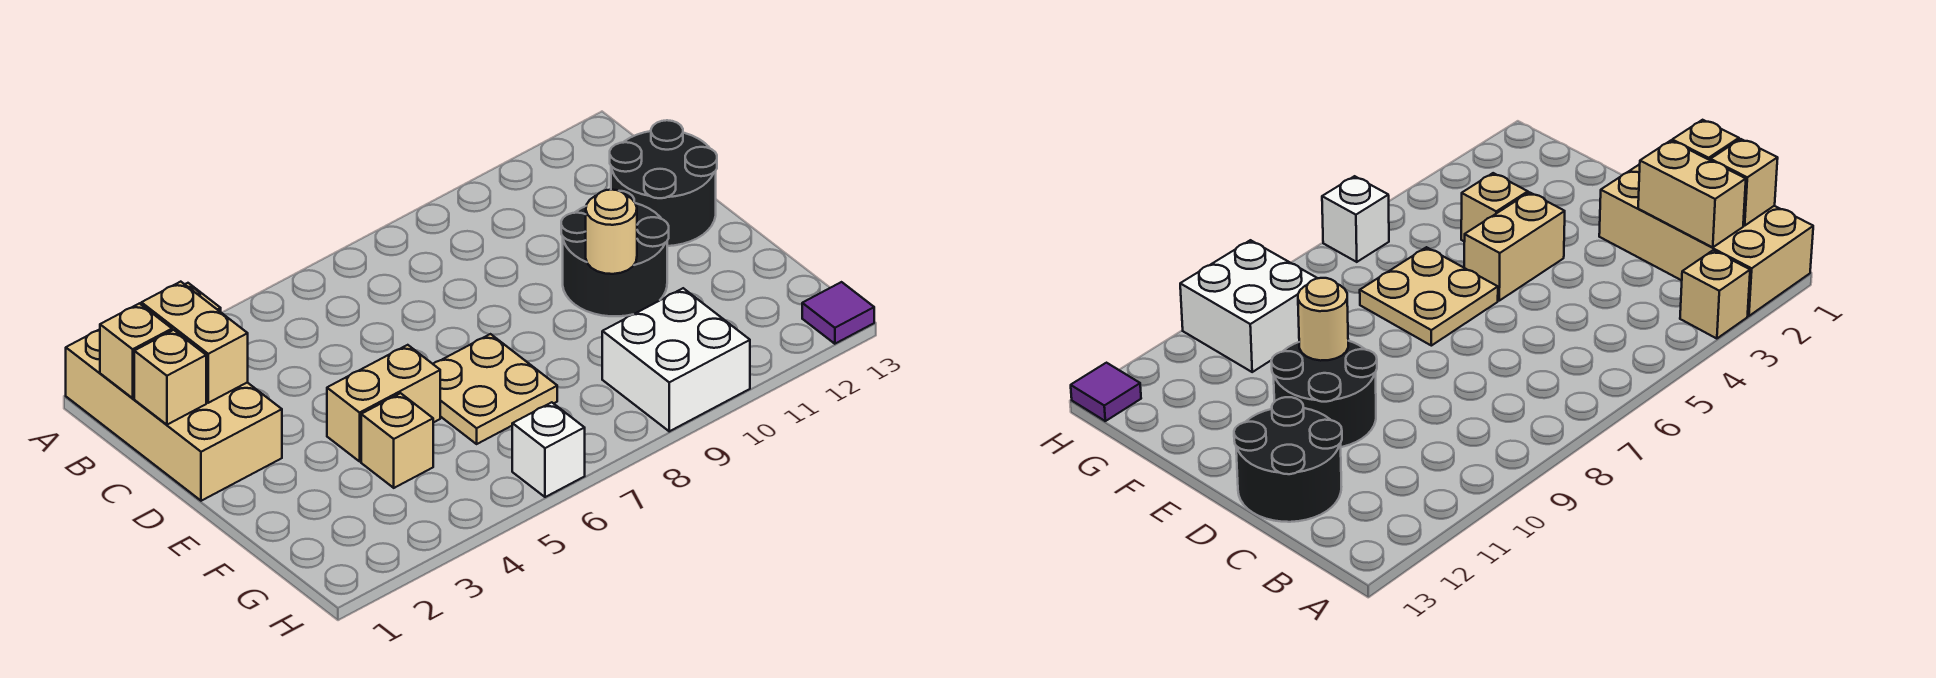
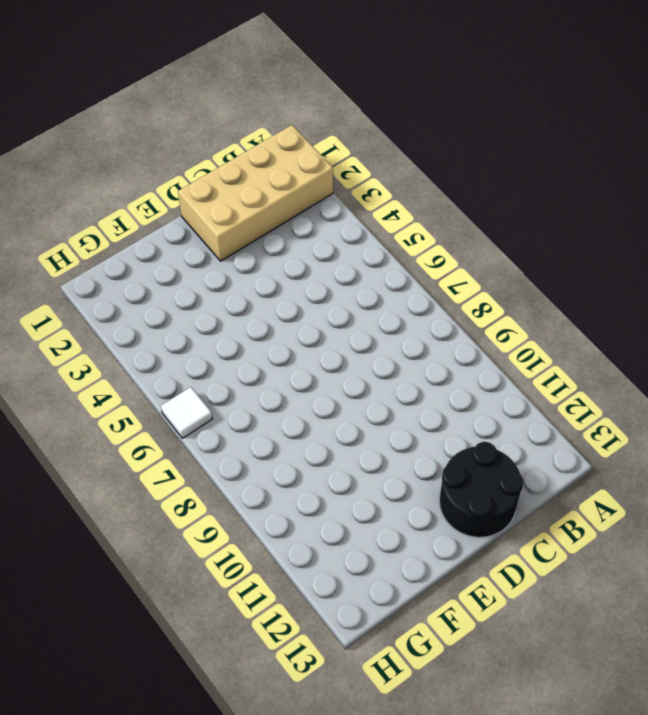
white 1x1 tile [161,387,212,438] -> white 1x1 brick [512,402,585,497]
none -> tan 1x1 brick [1680,250,1750,339]
none -> black 2x2 round brick [561,191,669,316]
none -> tan 1x2 brick [327,345,440,461]

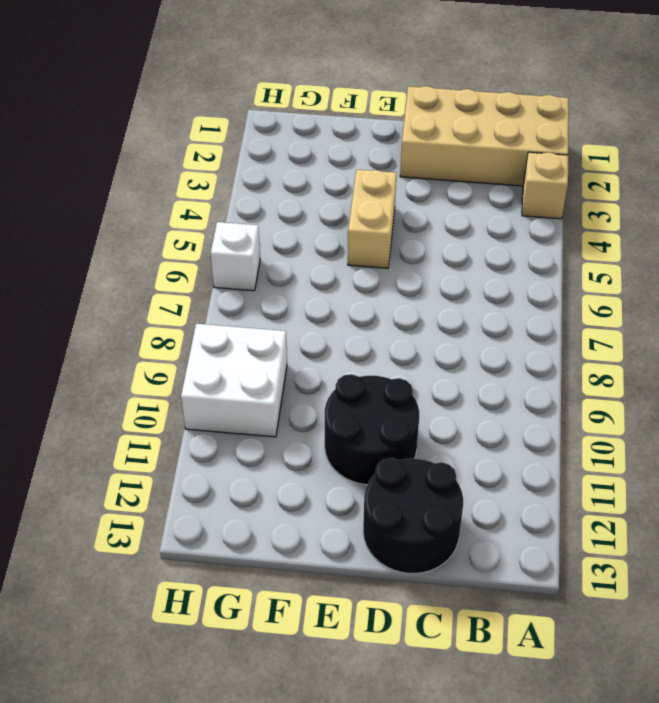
none -> tan 2x2 plate [433,334,557,444]
none -> tan 1x1 brick [361,393,433,488]
none -> purple 1x1 tile [802,282,874,344]

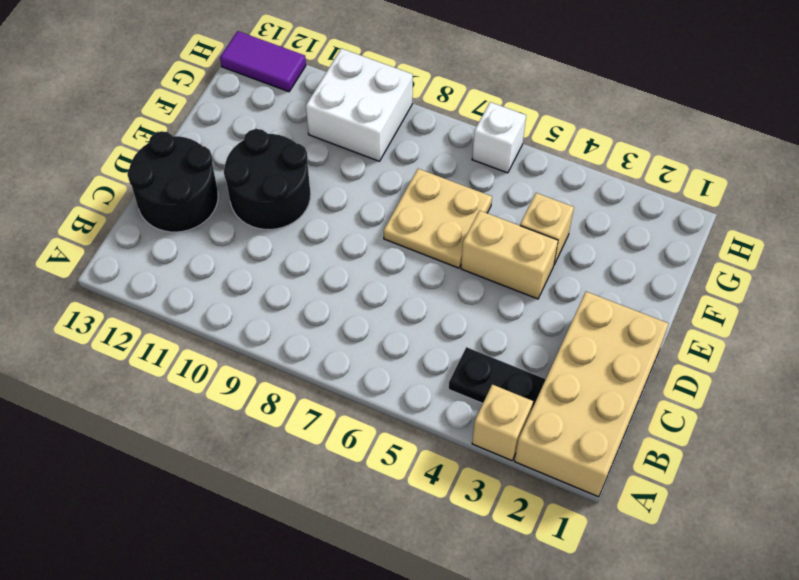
black 1x2 plate [449,347,546,408] -> none
purple 1x2 tile [220,31,306,92] -> purple 1x1 tile [802,282,874,344]
none -> tan 1x1 brick [100,303,172,398]
none -> tan 1x2 brick [141,282,248,403]
none -> tan 1x1 brick [134,330,206,425]

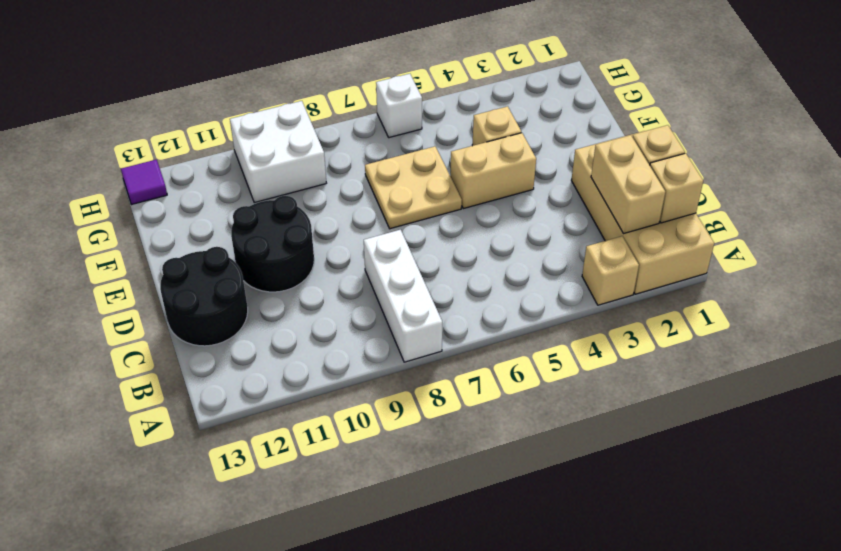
white 1x3 brick [364,230,442,362] -> none
none -> tan 1x1 round brick [586,190,637,274]

